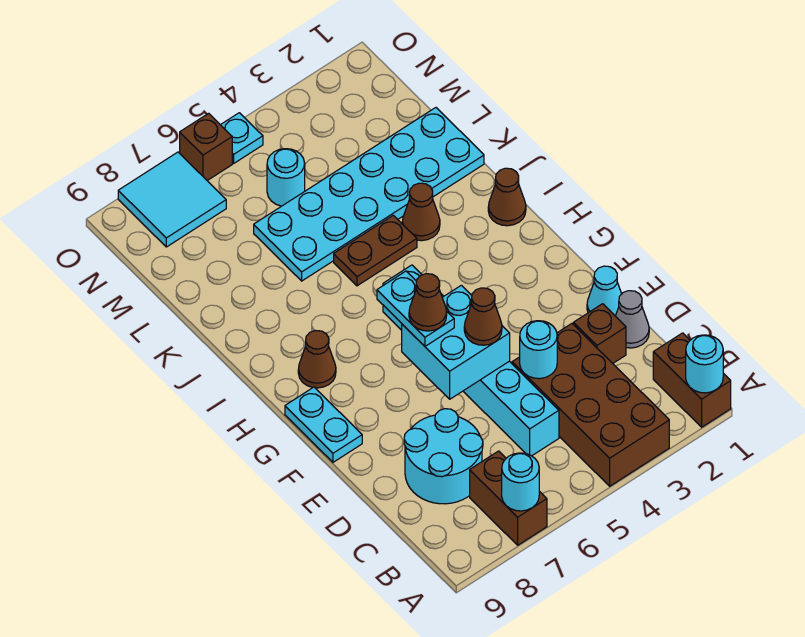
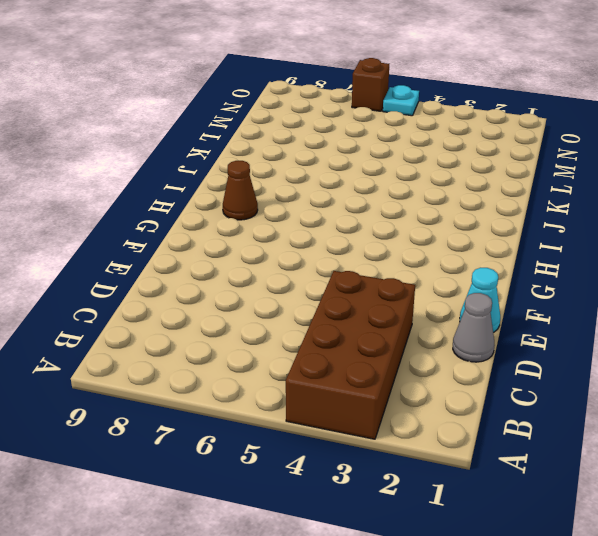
none -> brown 1x2 brick [653,333,731,427]
none -> brown 1x2 brick [470,451,547,545]
none -> cyan 1x6 brick [383,265,559,456]

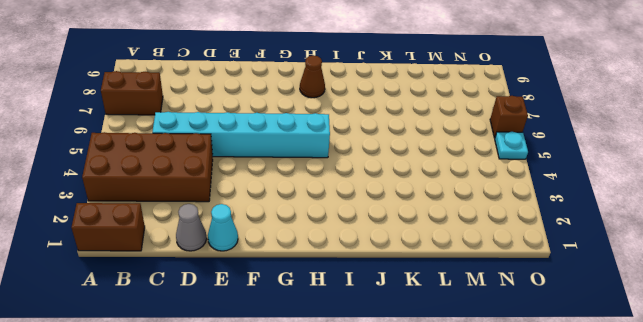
none -> cyan 2x2 round brick [404,409,483,504]
none -> brown 1x1 brick [573,304,626,363]
none -> cyan 1x2 plate [285,387,362,462]

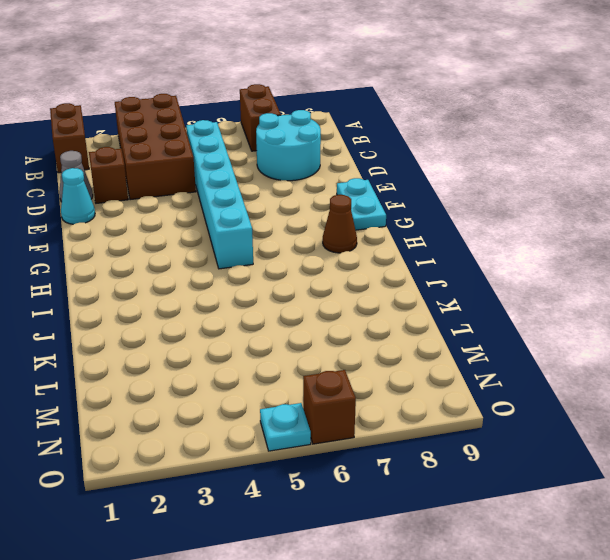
none -> brown 1x1 cone [488,168,526,226]
none -> brown 1x1 cone [402,183,440,241]
none -> brown 1x2 plate [334,215,417,286]

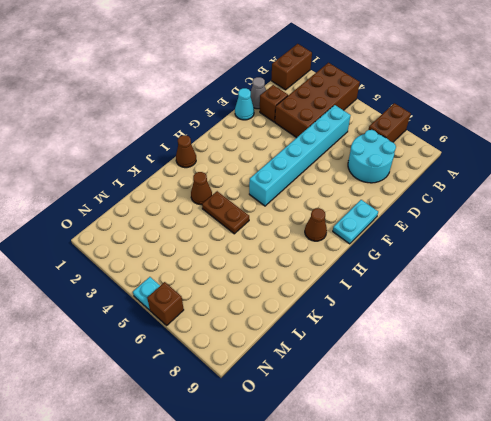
none -> cyan 2x6 plate [254,108,484,281]
none -> cyan 1x1 round brick [267,149,305,206]
none -> cyan 2x2 tile [118,152,226,247]

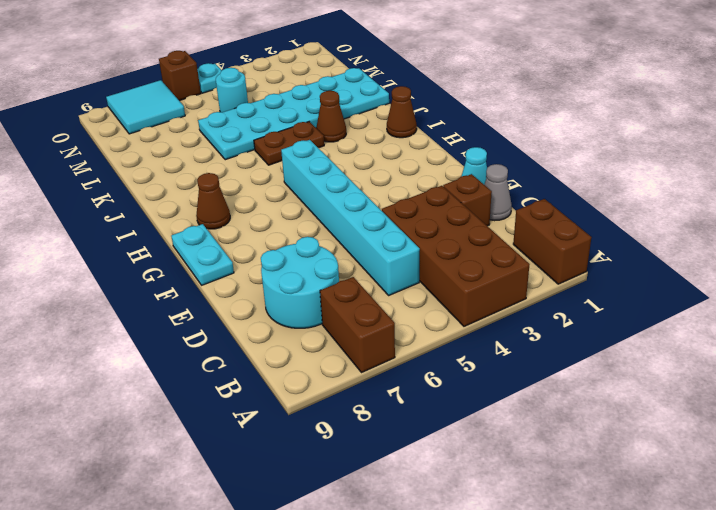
none -> cyan 1x1 round brick [686,335,723,393]
none -> cyan 1x1 round brick [502,453,539,511]
none -> cyan 1x1 round brick [520,321,557,379]

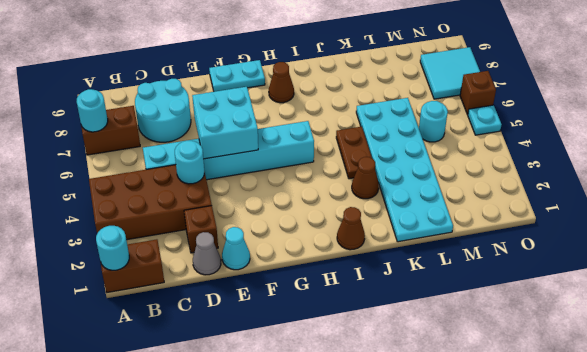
none -> brown 1x1 cone [464,288,502,345]
none -> cyan 1x2 plate [377,271,454,346]
none -> brown 1x1 cone [409,274,447,331]

